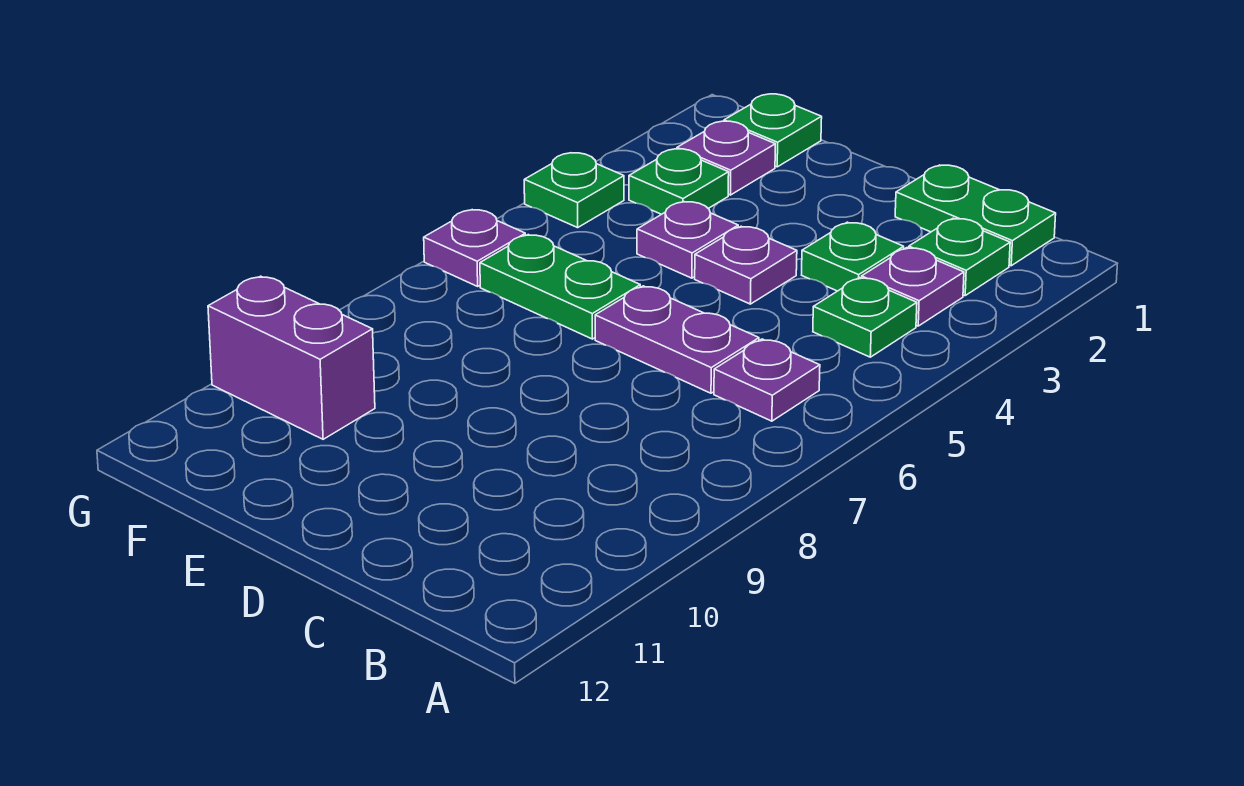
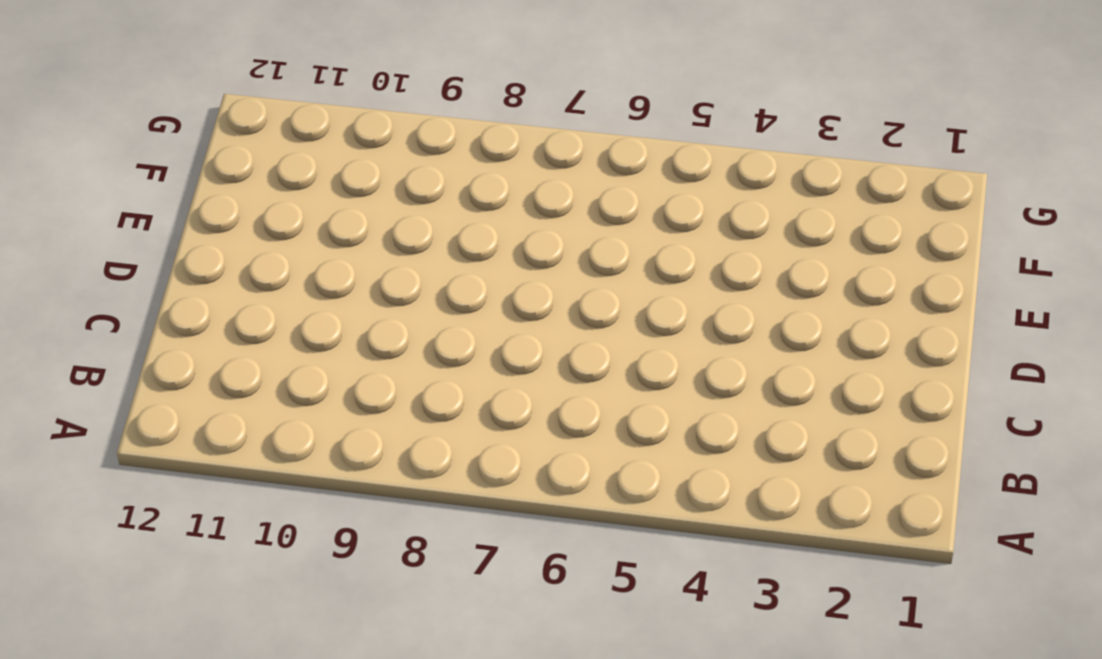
none -> green 1x2 plate [895,165,1056,266]
none -> green 1x1 plate [909,218,1010,296]
none -> purple 1x1 plate [862,248,964,326]

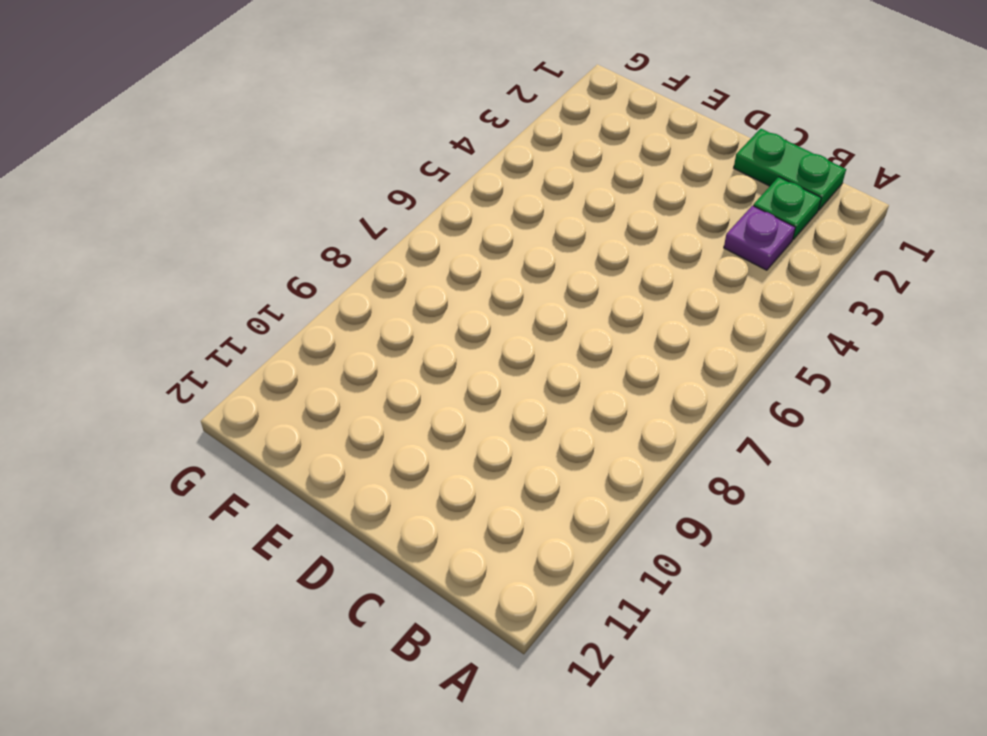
none -> green 1x1 plate [813,277,917,357]
none -> purple 1x1 plate [714,339,820,421]
none -> green 1x1 plate [802,222,904,291]

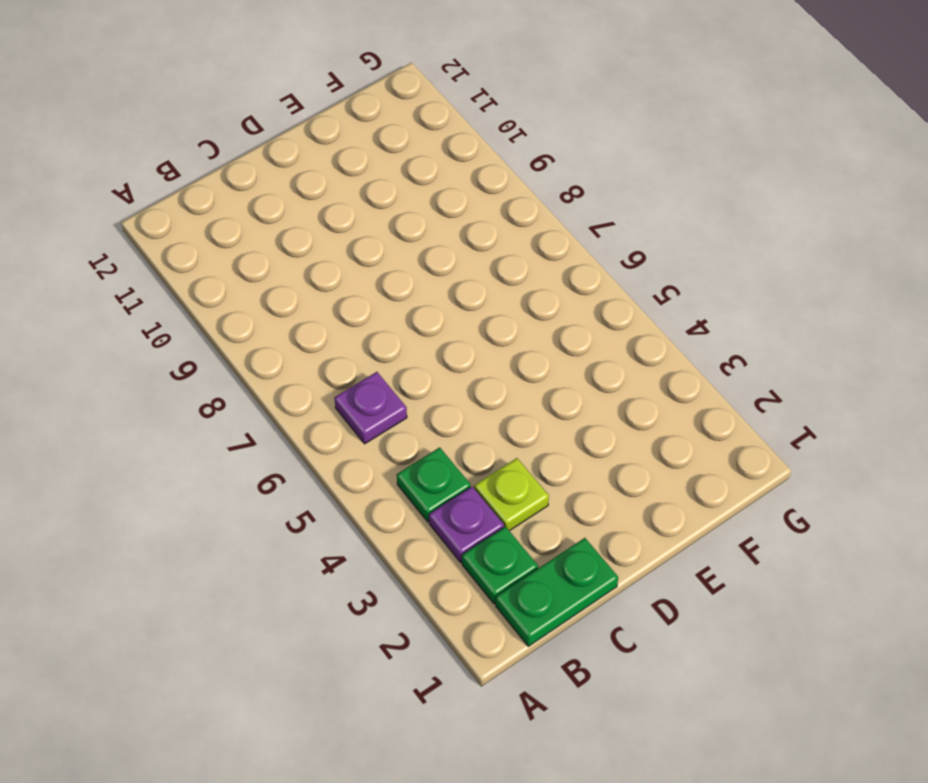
lime 1x1 plate [474,458,549,531] -> green 1x1 plate [802,222,904,291]
none -> purple 1x2 plate [595,286,759,393]
none -> purple 1x1 plate [695,226,797,304]
none -> purple 1x1 plate [637,201,738,278]

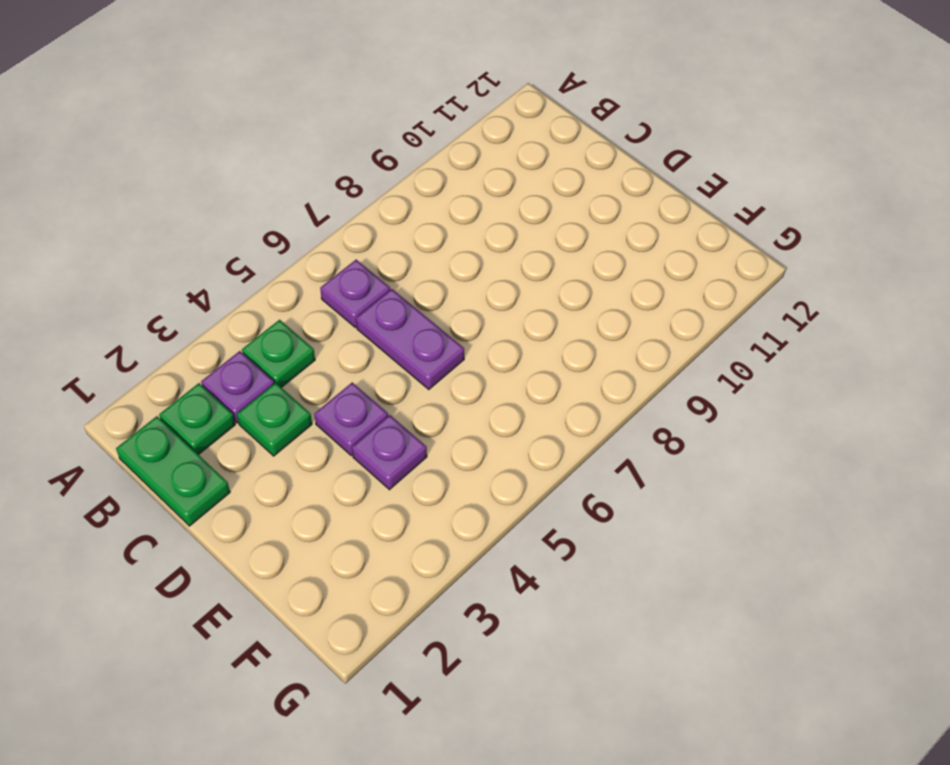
none -> green 1x2 plate [480,235,640,339]
none -> green 1x1 plate [724,94,822,167]
none -> purple 1x1 plate [677,121,775,195]

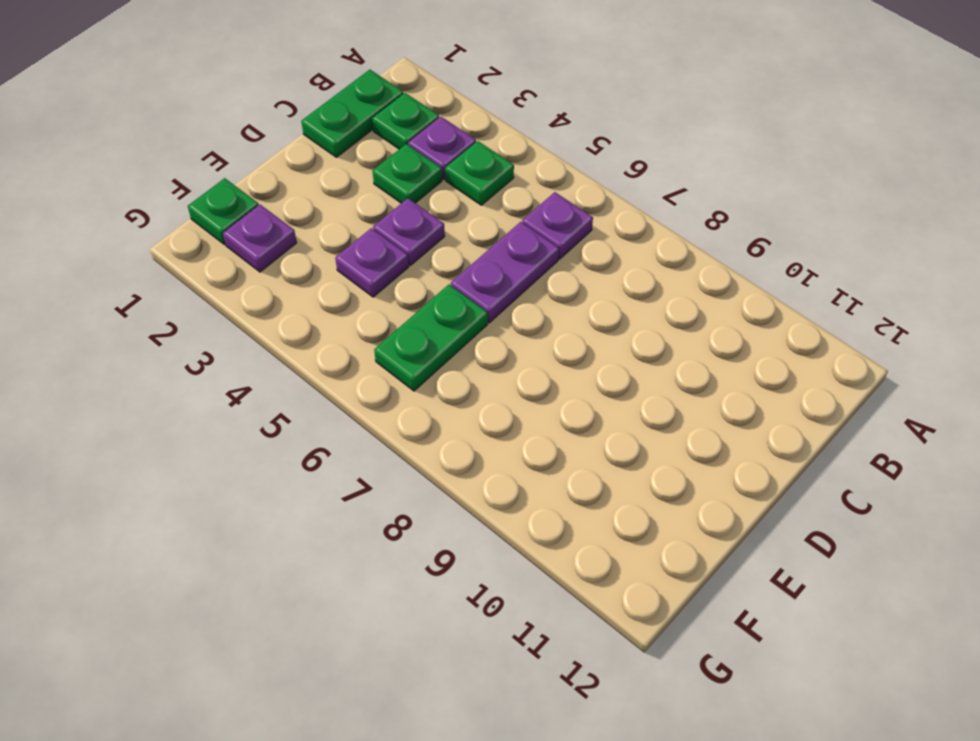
none -> green 1x1 plate [629,149,729,214]
none -> purple 1x2 brick [208,276,375,439]
none -> green 1x1 plate [524,153,624,228]

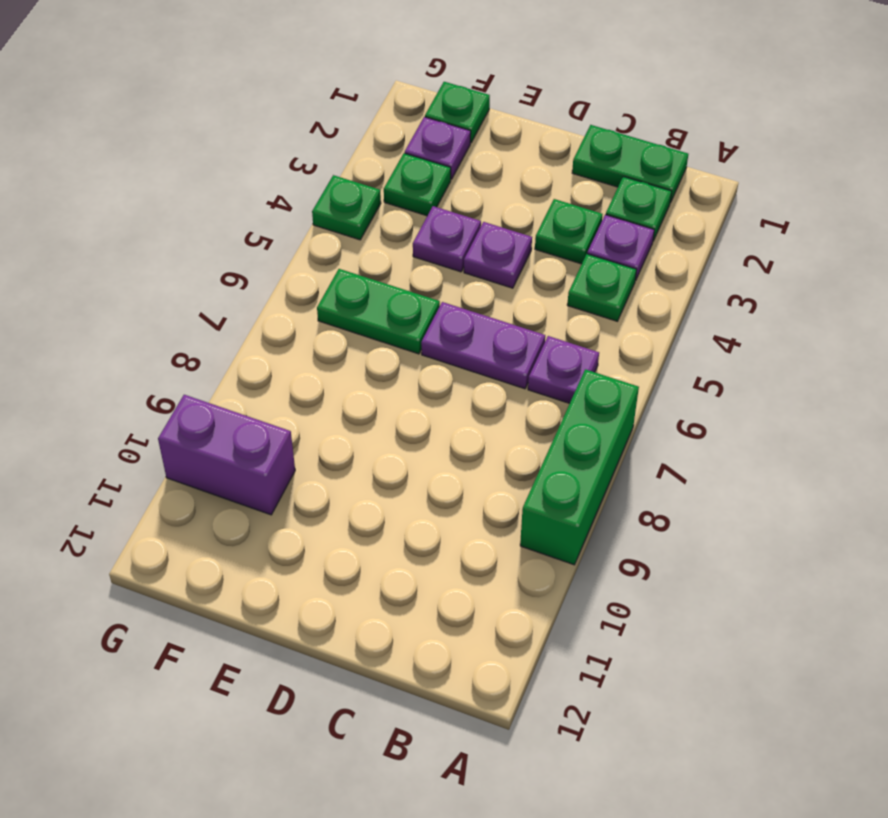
green 1x3 brick [520,369,639,565] -> none
none -> purple 1x1 plate [424,210,526,286]

